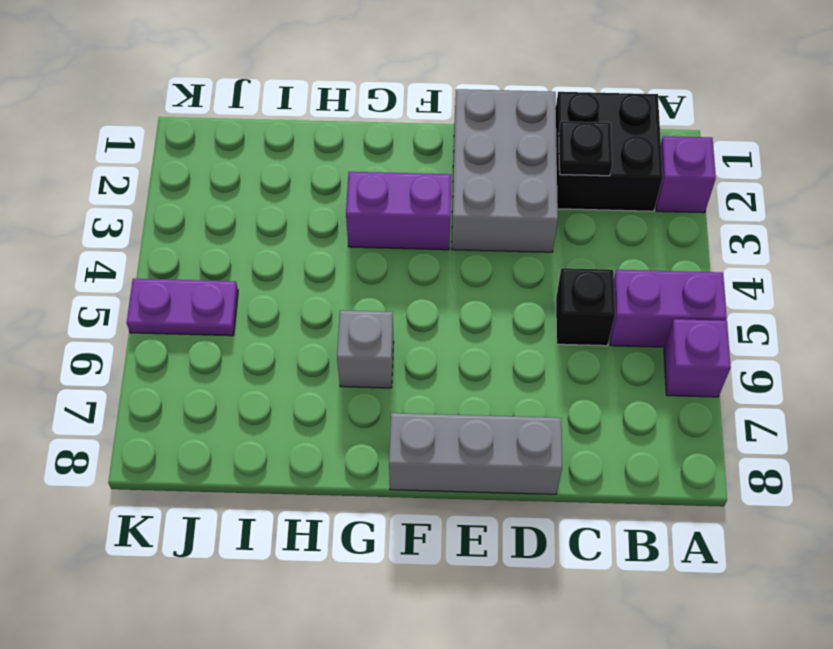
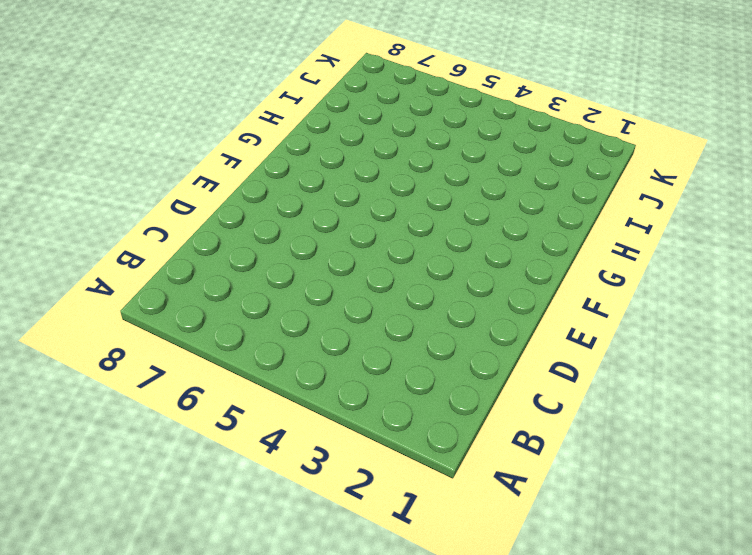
none -> purple 1x1 brick [656,136,716,213]
none -> purple 1x2 brick [610,269,727,347]

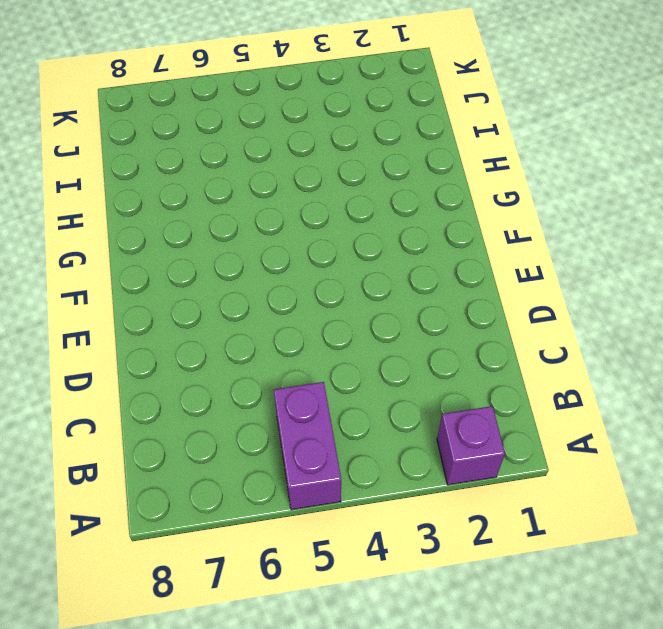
none -> purple 1x1 brick [664,319,731,397]
none -> black 2x2 brick [556,92,663,211]

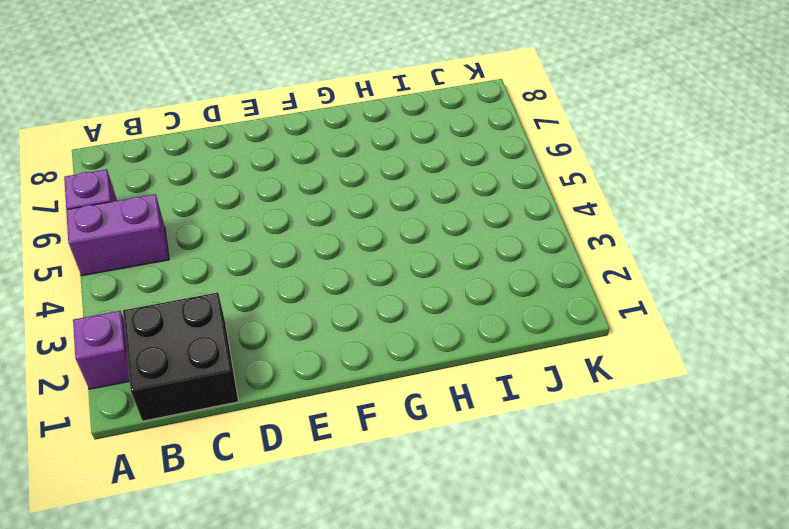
none -> black 1x1 brick [556,268,615,346]
none -> grey 2x3 brick [452,89,558,252]

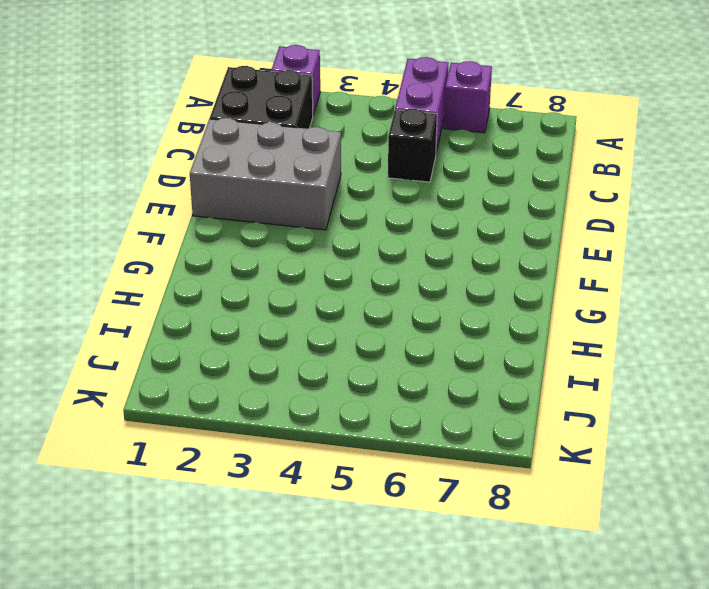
none -> grey 1x3 brick [389,413,562,494]
none -> purple 1x2 brick [346,172,451,250]

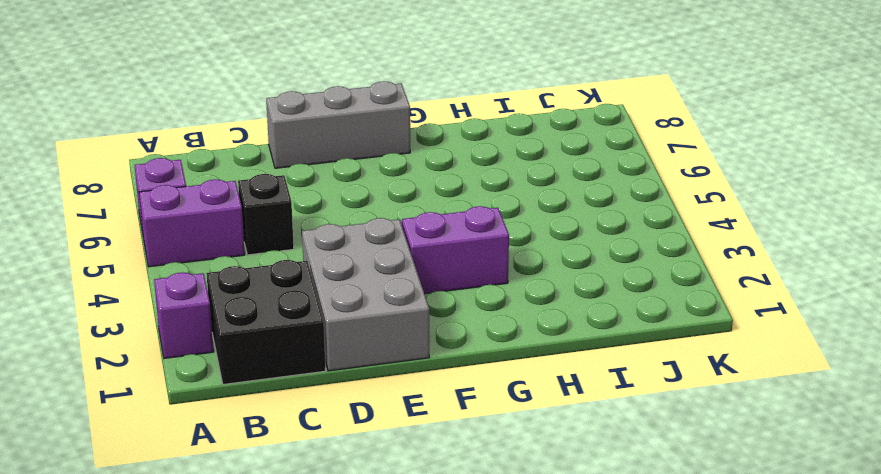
none -> grey 1x1 brick [337,310,394,388]
none -> purple 1x2 plate [127,279,238,336]

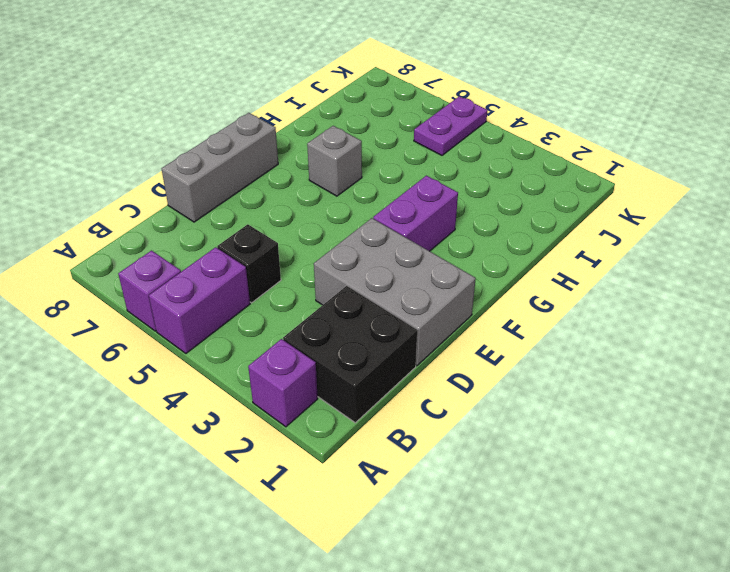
none -> black 1x1 plate [559,121,612,176]

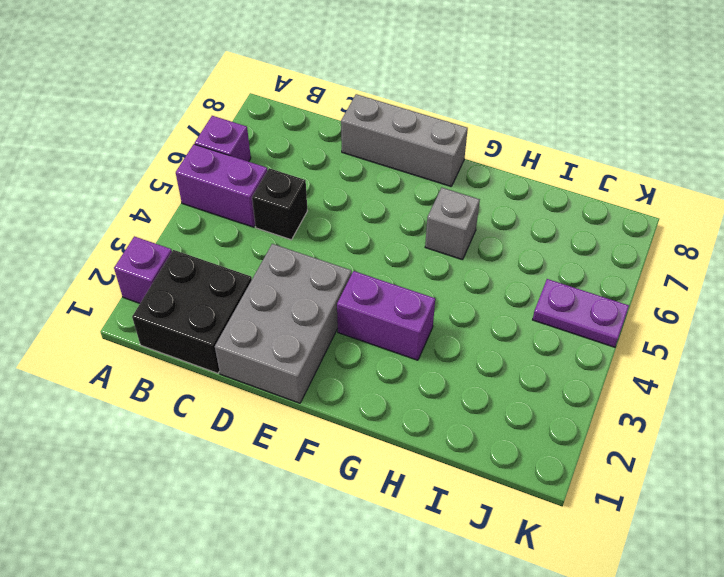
none -> black 1x1 plate [559,121,612,176]

